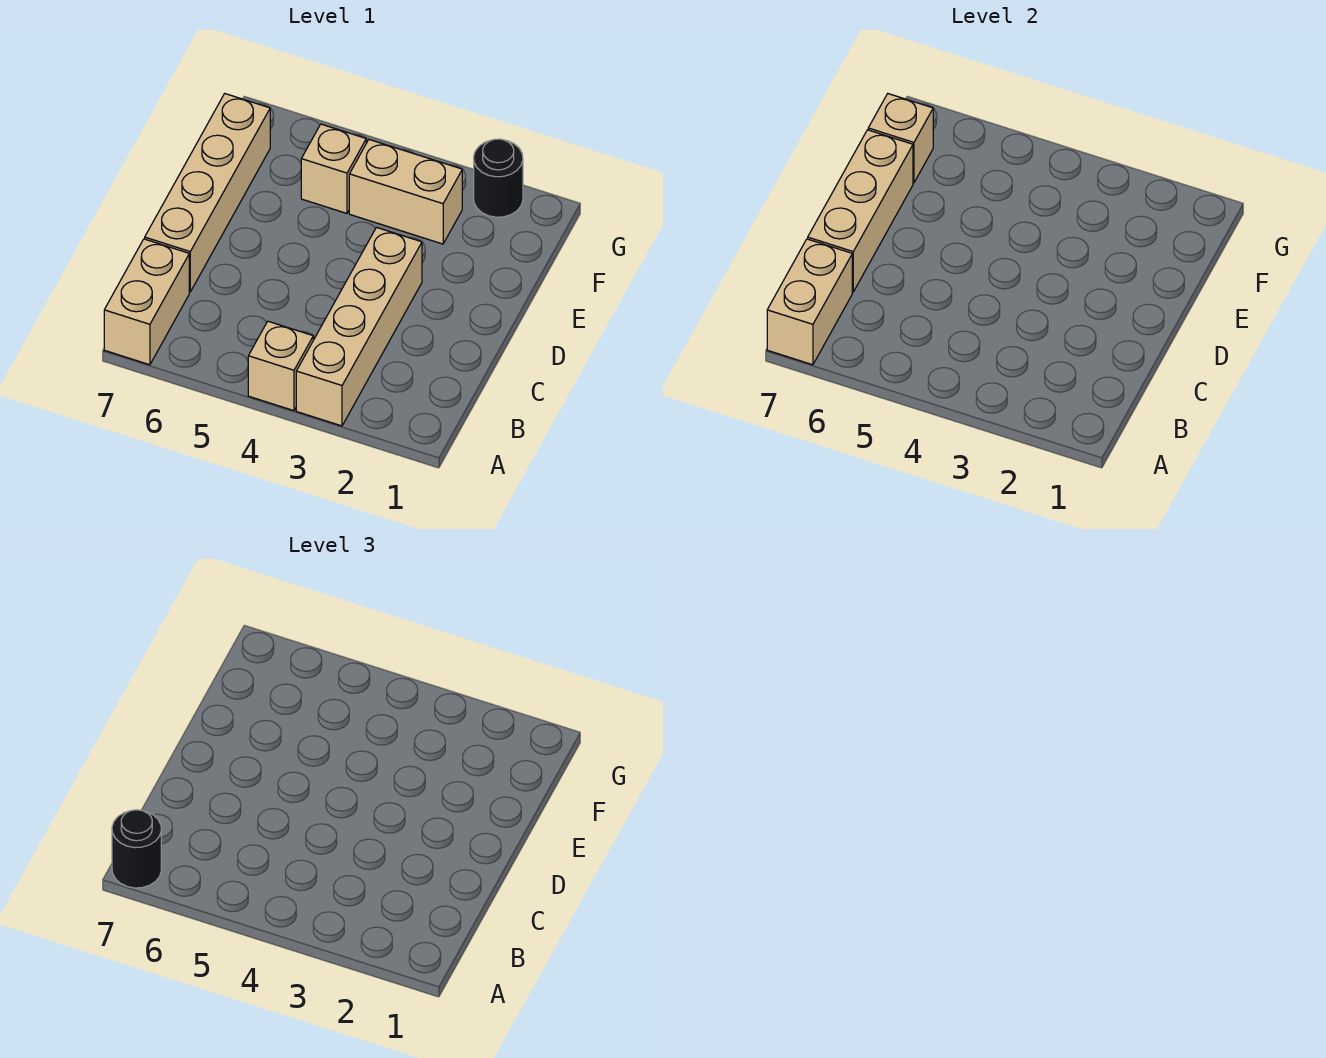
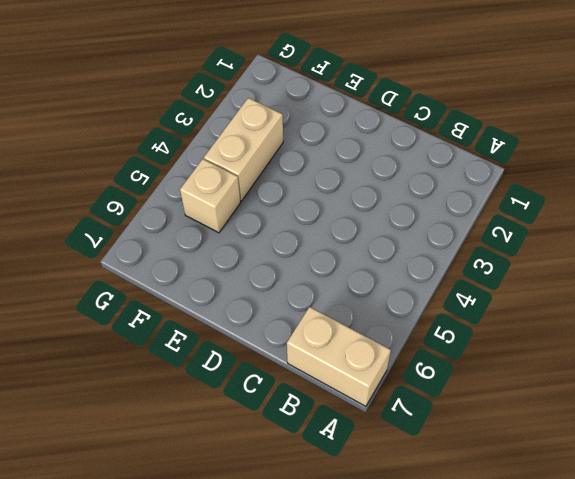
none -> tan 1x4 brick [296,228,422,426]
none -> tan 1x1 brick [248,321,313,411]

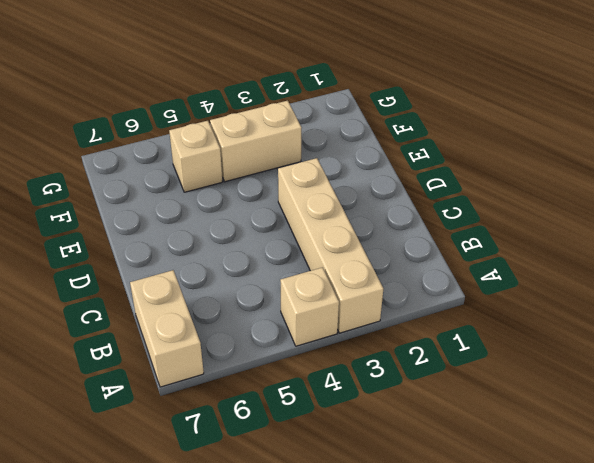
none -> tan 1x4 brick [145,94,270,292]
none -> black 1x1 round brick [474,139,523,217]

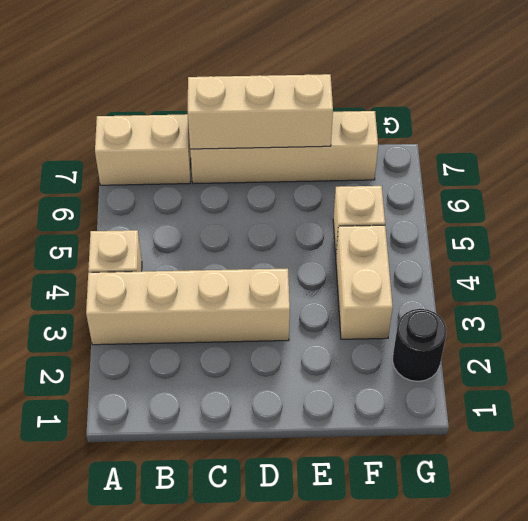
none -> tan 1x2 brick [767,239,852,365]
none -> tan 1x1 brick [868,94,933,183]

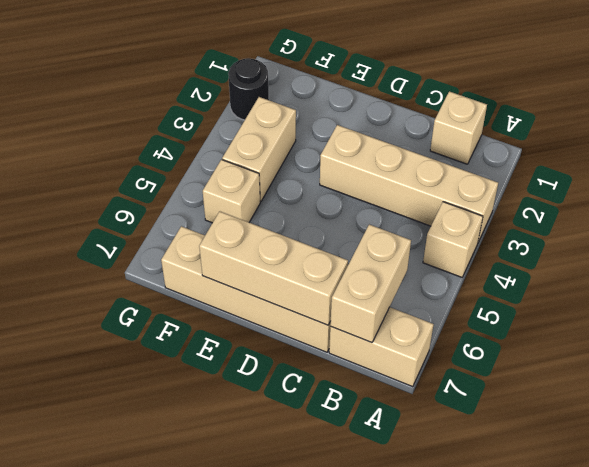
tan 1x1 brick [430,91,487,164] -> tan 1x1 brick moved to [868,94,933,183]
tan 1x2 brick [330,225,411,343] -> tan 1x2 brick turned to [767,239,852,365]
none -> black 1x1 round brick [112,810,161,888]

